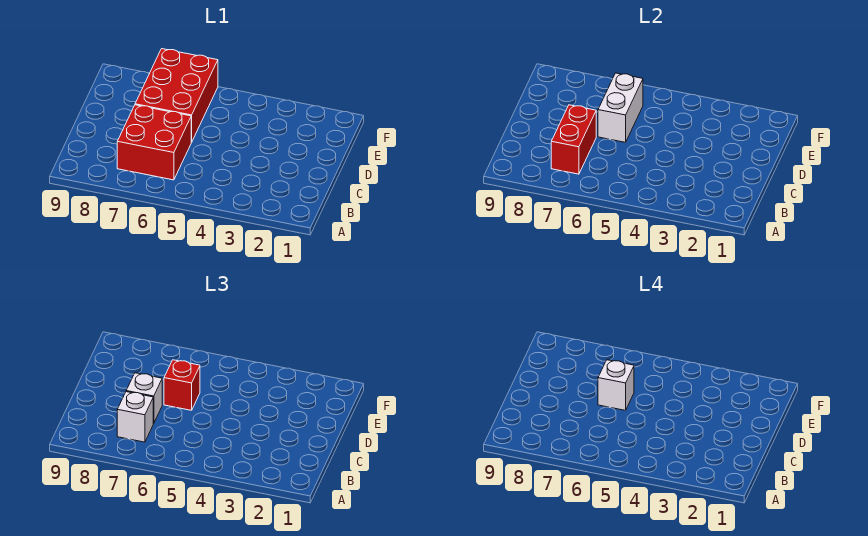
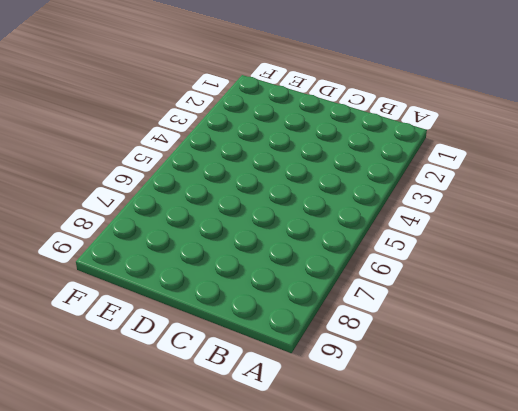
none -> red 2x2 brick [117,105,191,180]
none -> red 2x3 brick [135,49,218,142]

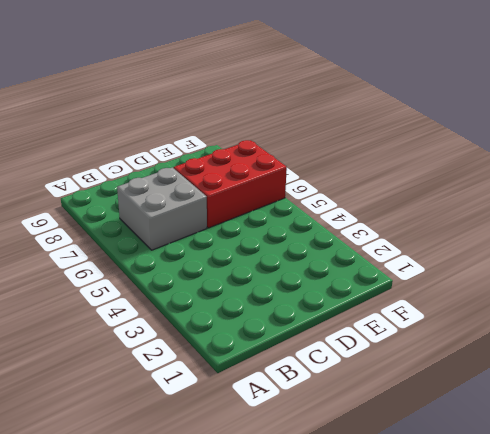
grey 2x2 brick [117,167,207,250] -> red 2x2 brick [117,105,191,180]
none -> red 1x2 brick [551,105,596,174]
none -> white 1x2 brick [598,73,643,142]

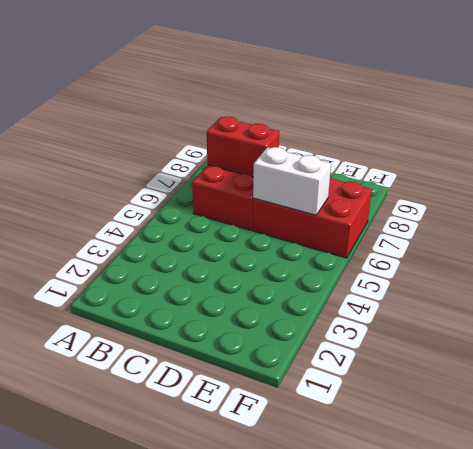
none -> white 1x1 brick [117,392,153,442]
none -> white 1x1 brick [126,373,162,423]

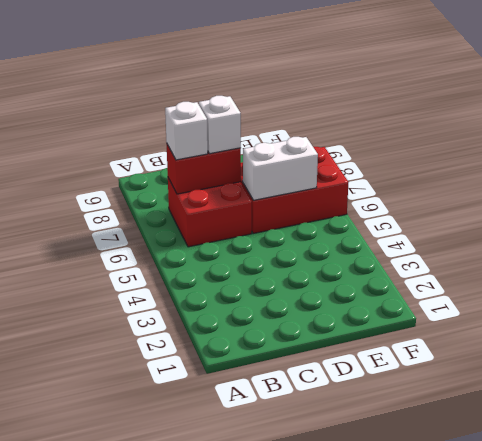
none -> red 1x1 brick [164,360,200,410]
none -> white 1x1 brick [598,360,634,410]

